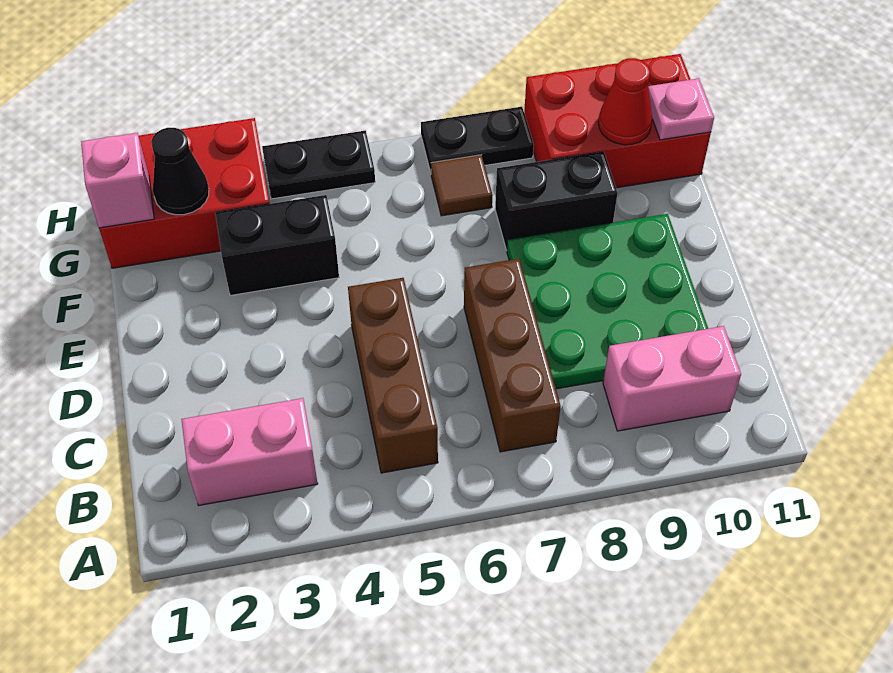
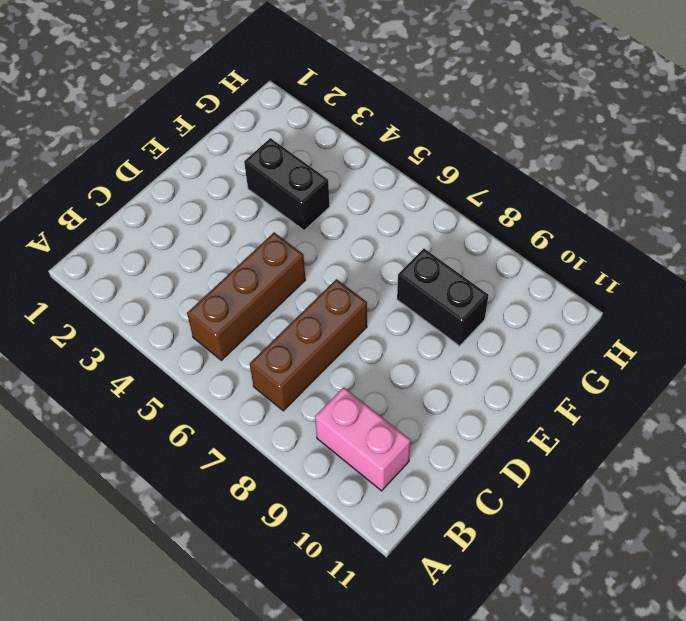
none -> pink 1x2 brick [181,398,318,505]
none -> green 3x3 plate [507,214,708,389]
none -> red 2x3 brick [99,118,270,268]

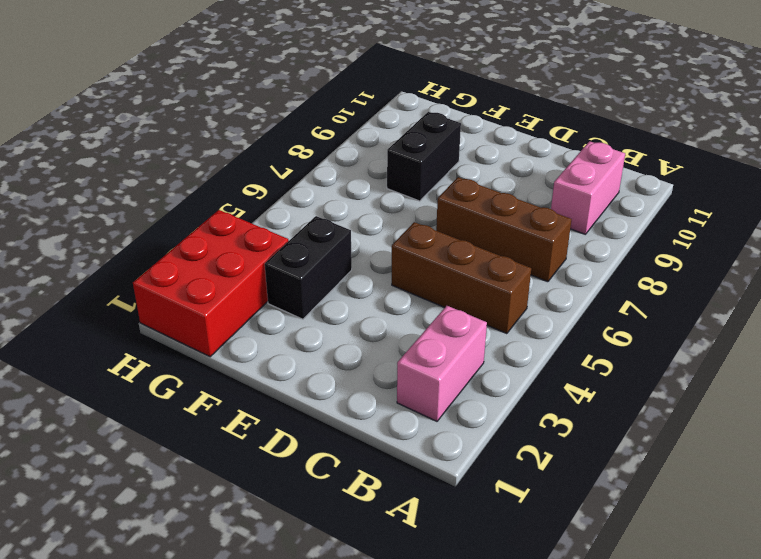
none -> green 3x3 plate [507,214,708,389]
none -> brown 1x1 tile [431,155,493,216]
none -> red 2x3 brick [524,54,711,188]

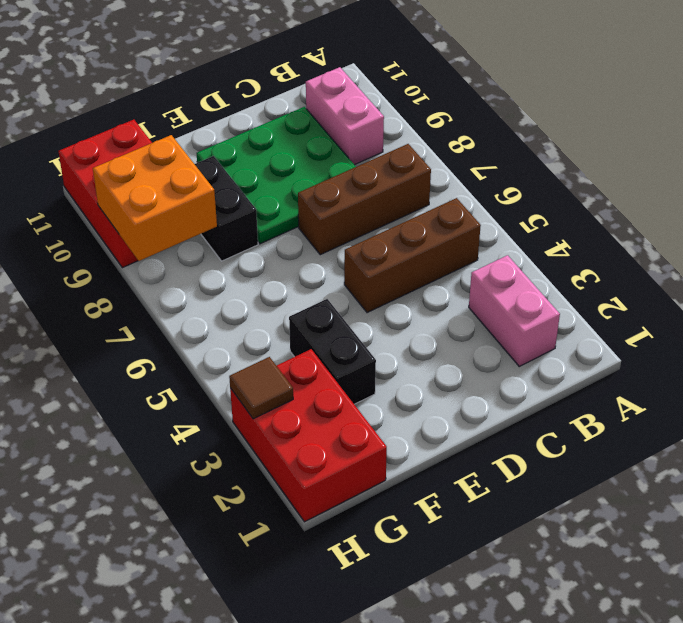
orange 2x2 brick [93,135,217,261] -> none
brown 1x1 tile [229,357,293,419] -> brown 1x1 tile moved to [431,155,493,216]
none -> black 1x2 plate [262,131,375,199]
none -> black 1x2 plate [421,107,534,173]
none -> pink 1x1 brick [81,133,154,228]

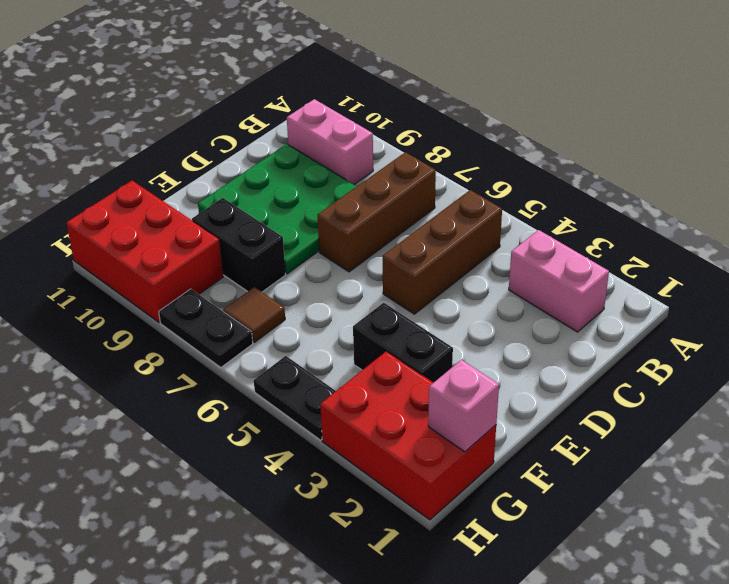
none -> black 1x1 cone [151,128,209,215]
none -> red 1x1 cone [598,58,652,145]
none -> pink 1x1 plate [648,78,714,140]

